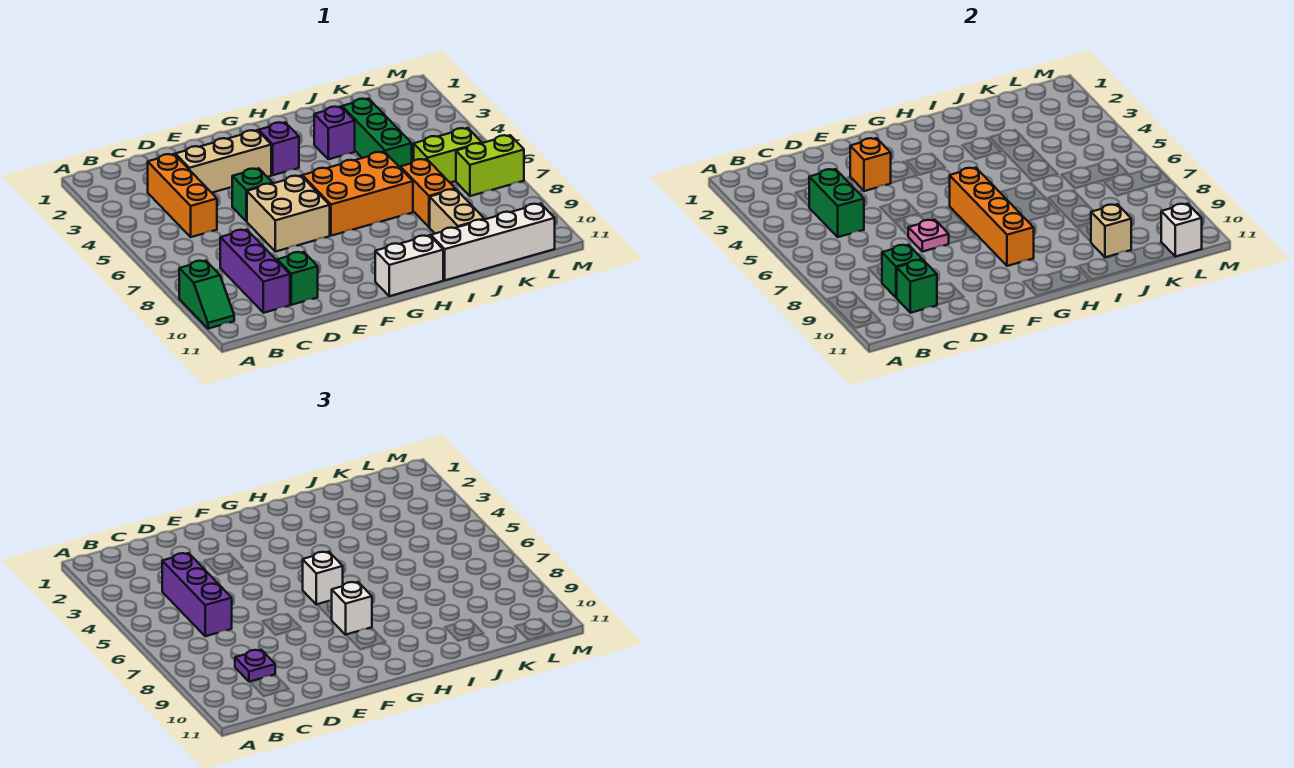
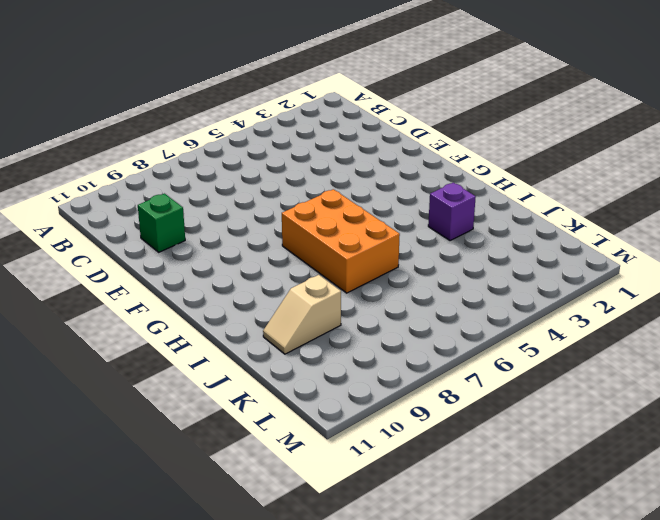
tan 1x2 slope [263,275,341,354] -> tan 1x2 brick [430,189,484,234]
none -> green 1x2 slope [179,261,234,329]
none -> orange 1x3 brick [148,154,217,237]
none -> purple 1x3 brick [220,230,290,313]

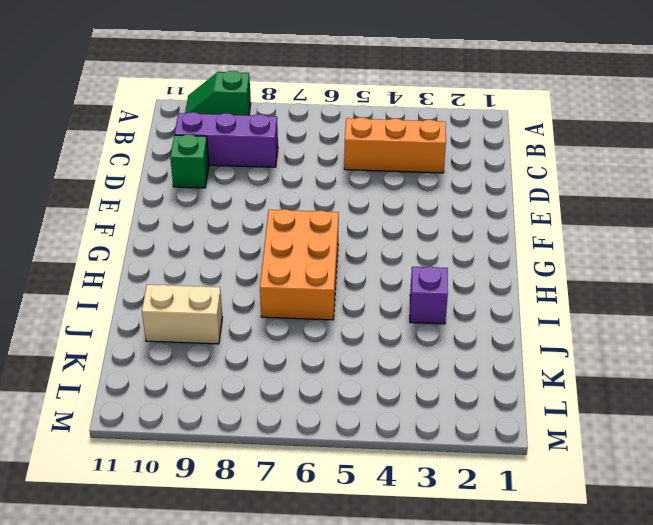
none -> tan 1x3 brick [175,130,271,193]
none -> green 1x1 brick [232,168,273,221]
none -> tan 2x2 brick [247,176,330,252]

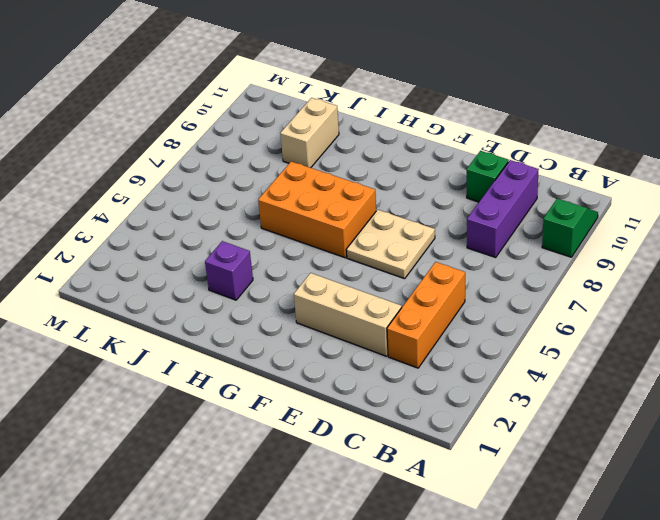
tan 2x2 plate [346,210,435,279] -> tan 2x2 brick [247,176,330,252]
none -> green 1x1 brick [232,168,273,221]
none -> purple 1x1 brick [259,122,299,175]
none -> white 1x2 brick [375,235,443,296]

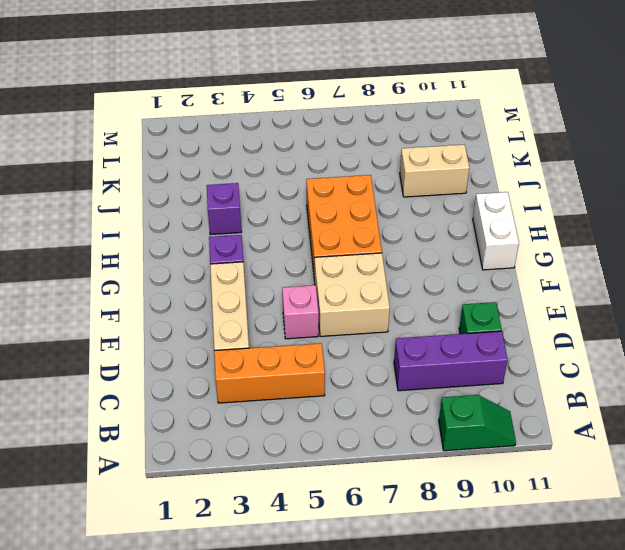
pink 1x1 brick [282,285,319,339] -> green 1x1 brick [232,168,273,221]
none -> white 1x4 brick [431,204,555,280]
none -> green 1x3 brick [342,99,412,167]
none -> orange 1x2 brick [400,159,455,227]

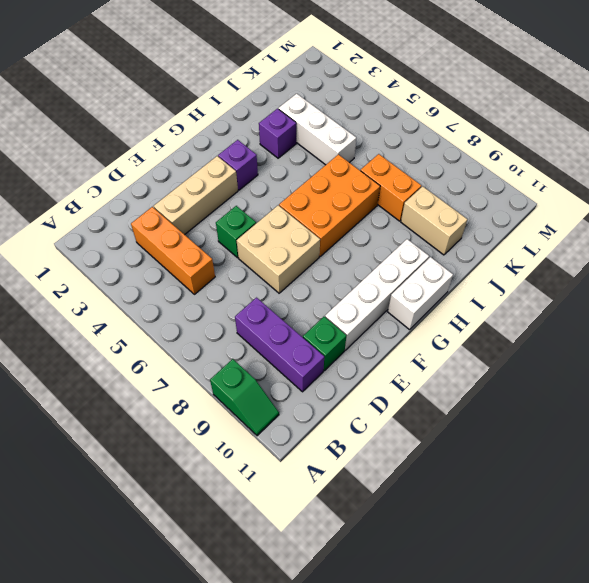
white 1x4 brick [325,239,429,350] -> white 1x4 brick moved to [431,204,555,280]
white 1x3 brick [278,94,356,165] -> green 1x3 brick [342,99,412,167]
none -> lime 1x2 brick [414,128,482,183]
none -> lime 1x2 brick [456,135,524,196]
none -> green 1x2 brick [809,169,864,237]

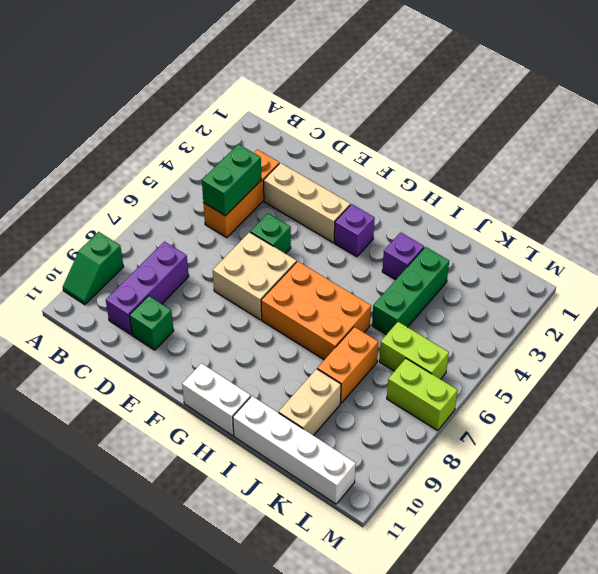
none -> green 1x1 brick [882,245,922,297]
none -> green 1x1 brick [896,260,937,313]
none -> orange 1x1 brick [850,138,891,191]

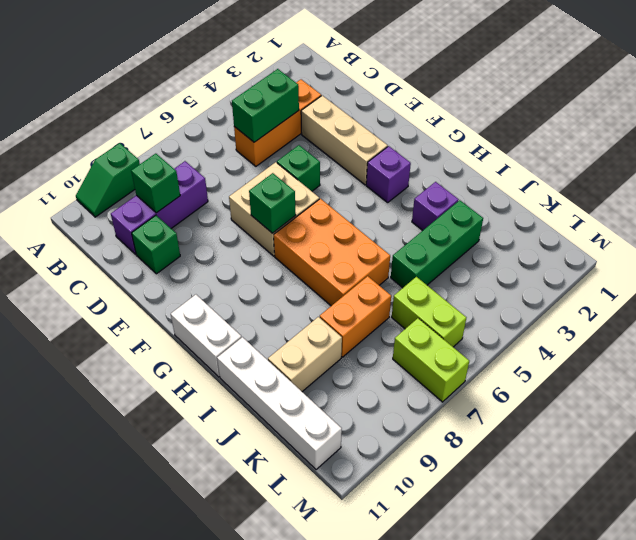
green 1x1 brick [249,173,296,233] -> green 1x1 brick moved to [896,260,937,313]
none -> orange 1x1 brick [850,138,891,191]
none -> pink 1x1 plate [908,220,949,252]
none -> orange 1x4 brick [950,168,1034,266]

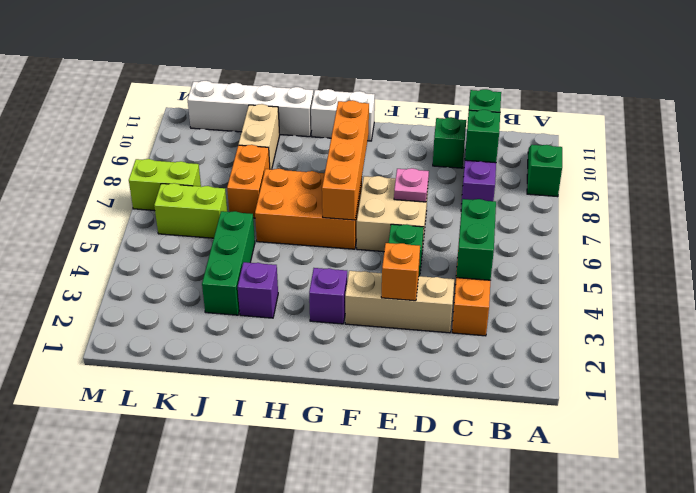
none -> tan 1x1 brick [1091,204,1131,257]
none -> white 1x1 brick [1161,204,1202,257]
none -> purple 1x3 brick [162,553,232,636]

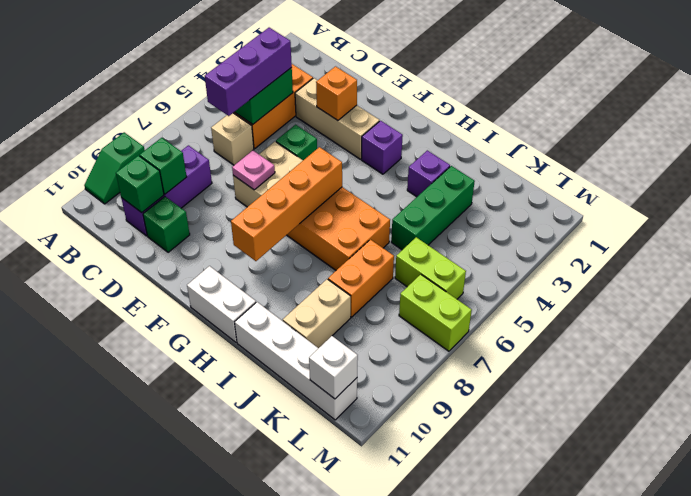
tan 1x1 brick [211,113,254,165] -> tan 1x1 brick moved to [1091,204,1131,257]
none -> purple 1x1 plate [235,650,275,682]
none -> white 1x1 brick [303,552,343,605]
none -> white 1x1 brick [332,582,372,635]

